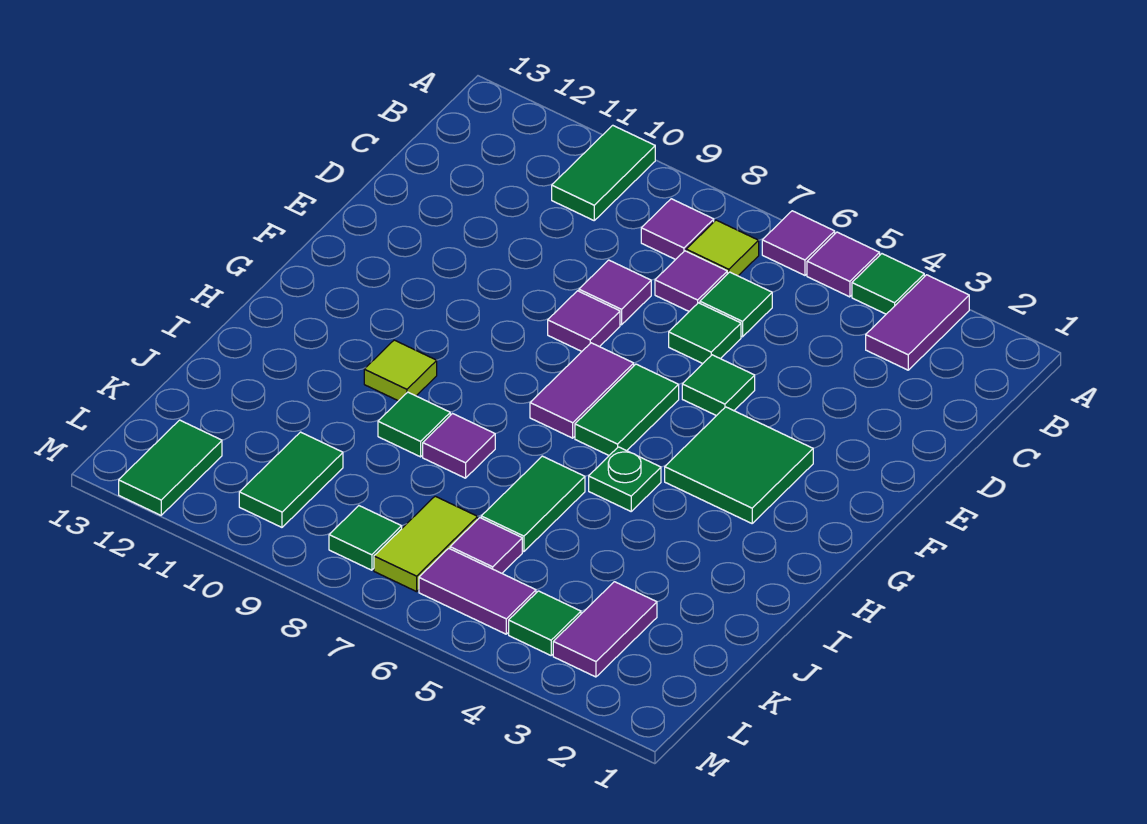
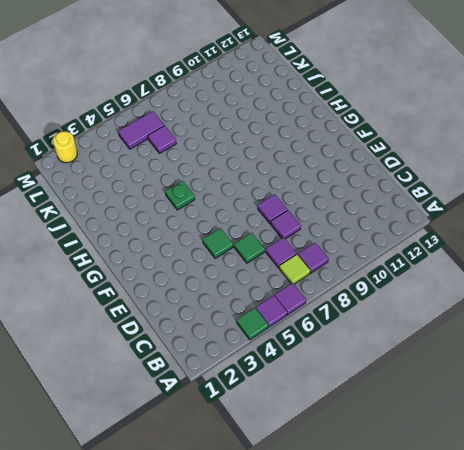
yellow 1x1 round brick [53,131,77,163] -> none
none -> purple 1x2 tile [866,275,969,370]
none -> green 1x2 tile [552,125,655,220]
none -> green 1x1 tile [700,272,772,337]

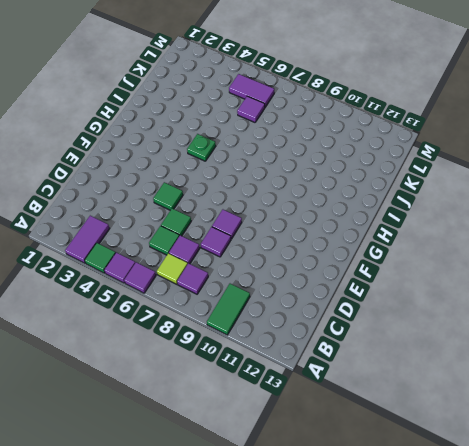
none -> green 2x2 tile [665,407,813,523]
none -> green 1x2 tile [575,364,679,455]
none -> purple 1x2 tile [530,343,634,438]

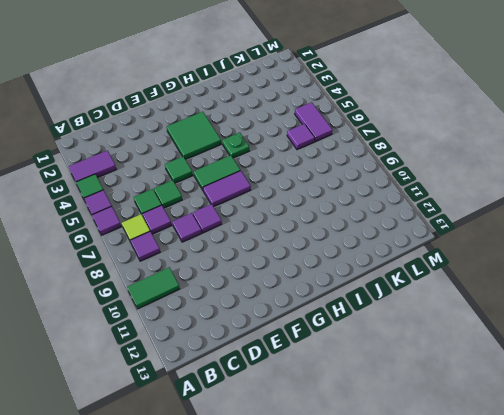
none -> lime 1x1 tile [364,340,437,401]
none -> green 1x2 tile [481,456,585,552]
none -> purple 1x1 tile [423,414,495,478]

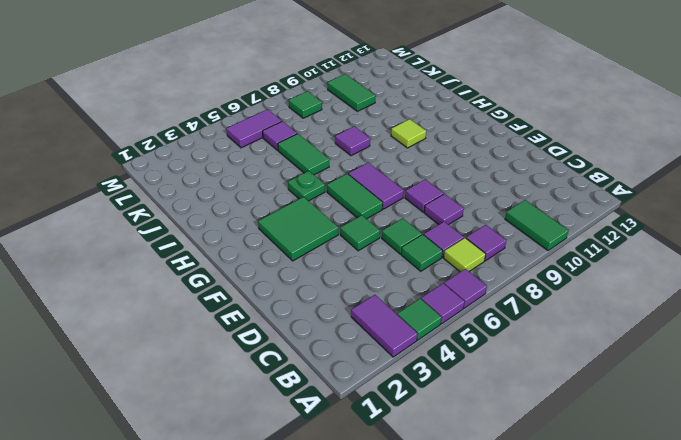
none -> green 1x1 tile [378,392,450,457]
none -> purple 1x2 tile [553,582,657,677]
none -> lime 1x2 tile [374,496,478,592]

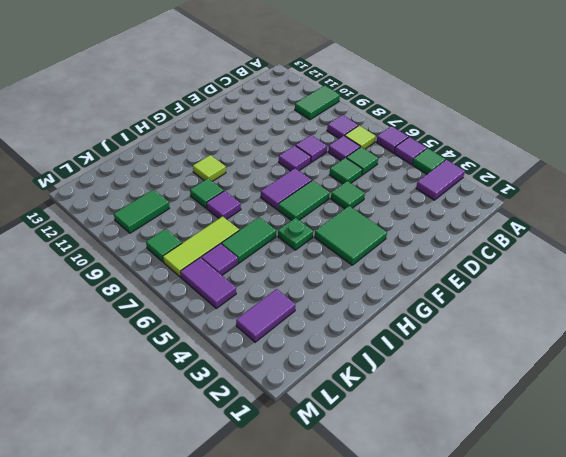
lime 1x3 tile [163,216,239,277] -> lime 1x2 tile [374,496,478,592]
none -> green 1x1 tile [509,591,581,655]
none -> green 1x2 tile [119,420,222,515]

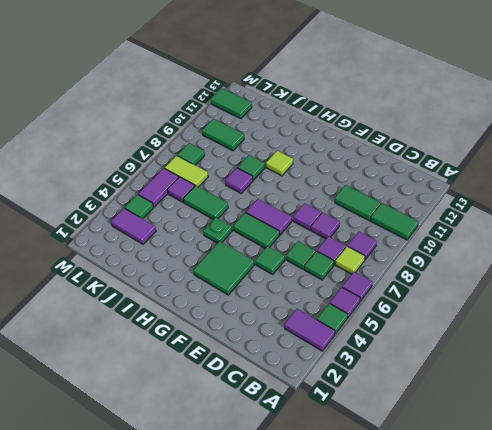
green 1x2 tile [335,185,381,221] -> none

